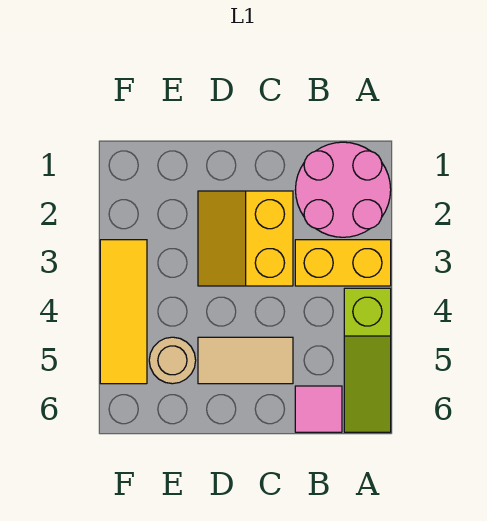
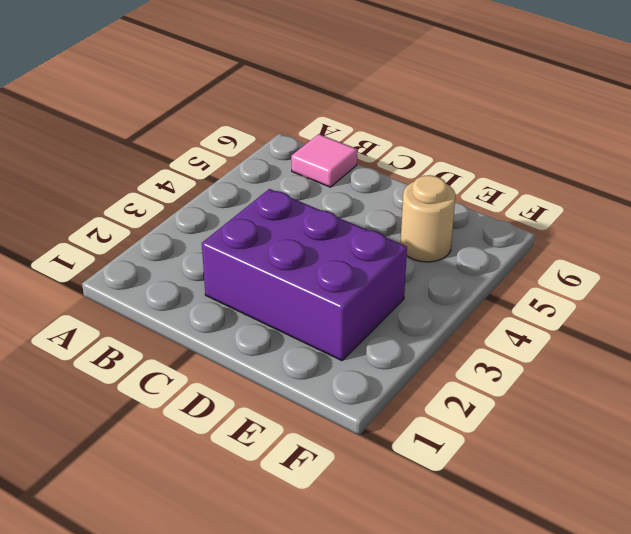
purple 2x3 brick [202,189,407,360] -> yellow 2x2 slope [198,191,293,286]
none -> pink 2x2 round brick [295,142,391,237]
none -> yellow 1x2 brick [295,240,391,286]

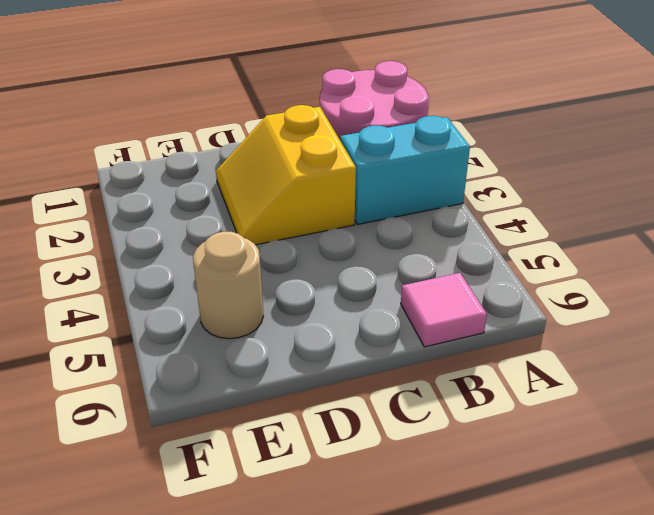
cyan 1x2 brick [340,116,470,224] -> yellow 1x2 brick [295,240,391,286]
none -> lime 1x3 slope [344,288,391,432]
none -> tan 1x2 tile [198,337,293,384]

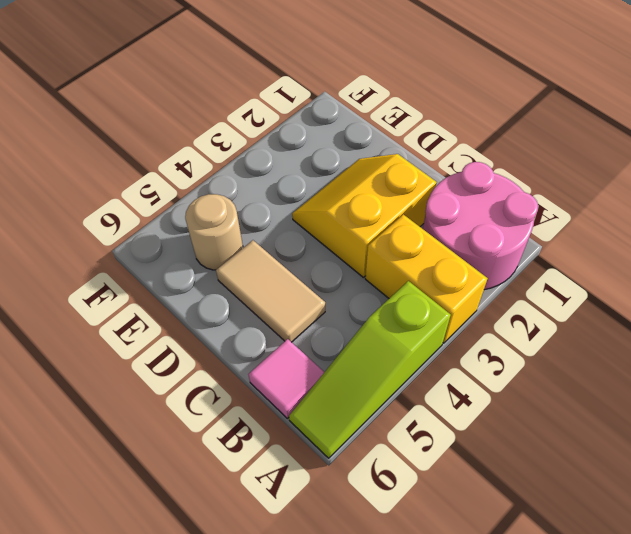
none -> yellow 1x3 tile [100,240,147,384]

